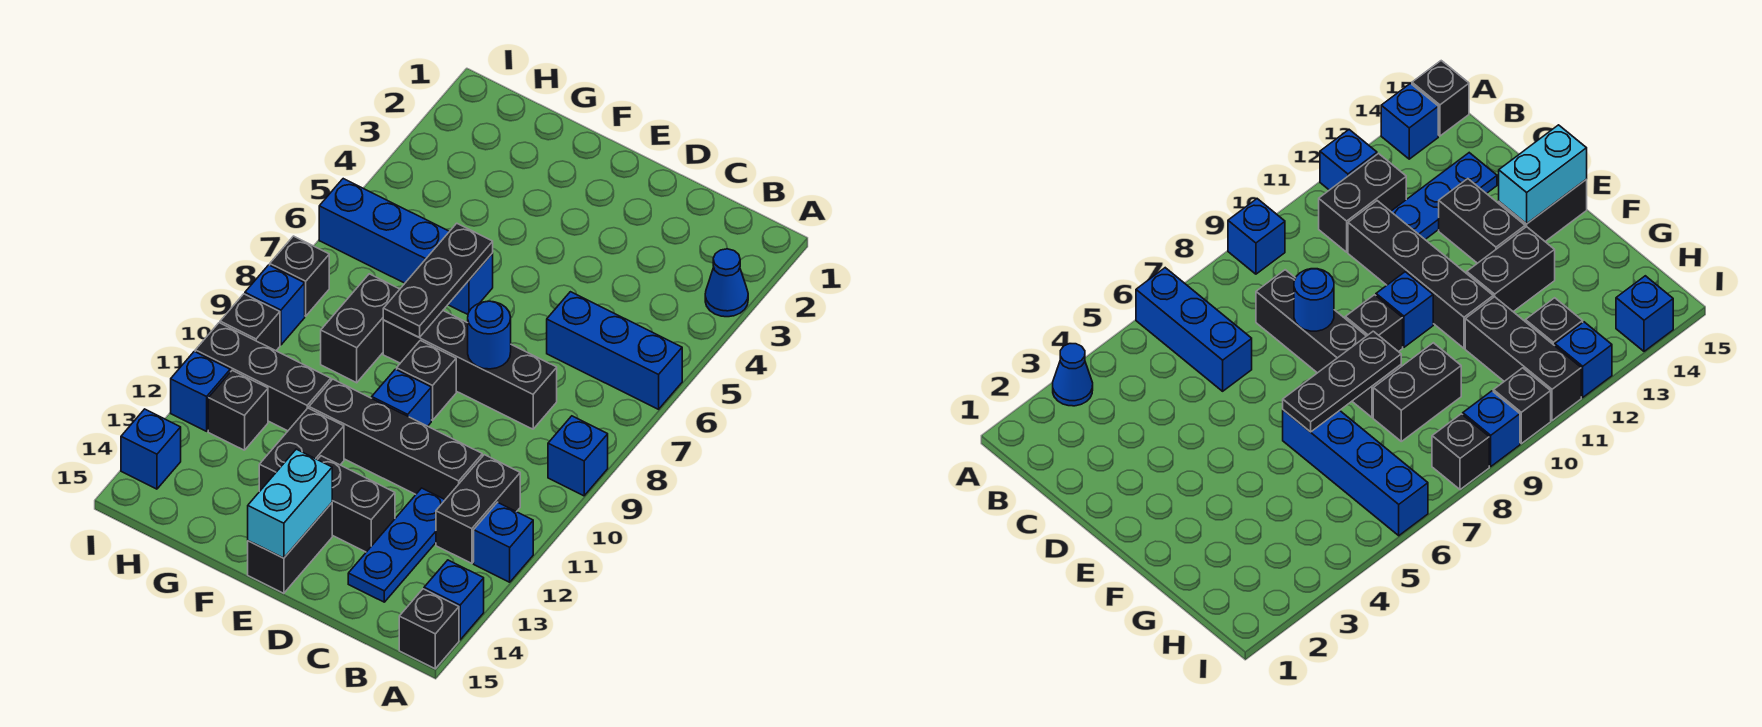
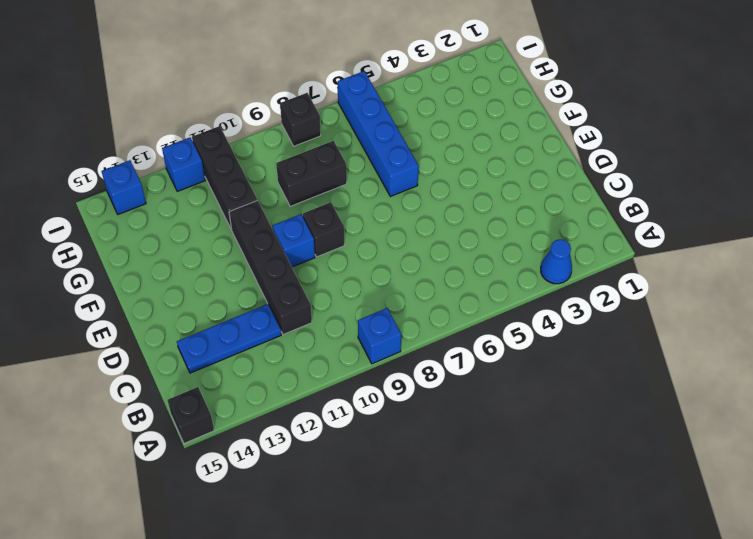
none -> blue 1x3 brick [547,292,682,409]
none -> blue 1x1 brick [474,502,533,582]
none -> blue 1x1 brick [424,560,484,640]

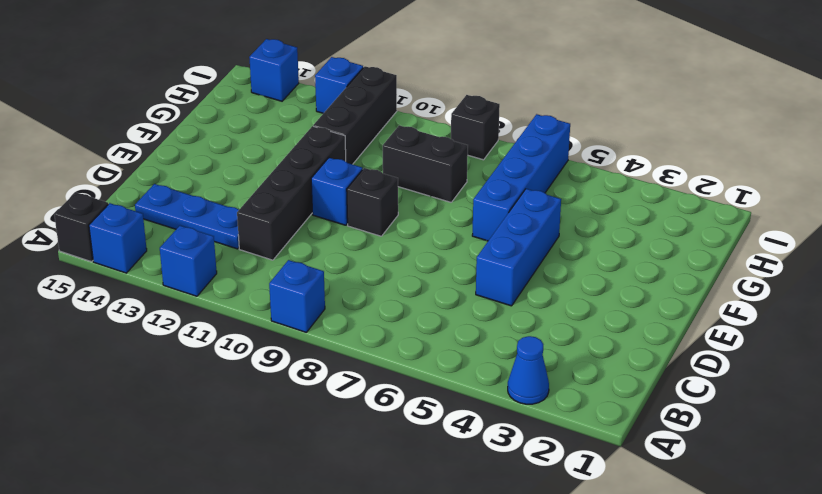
blue 1x3 brick [476,189,561,306] -> blue 1x3 brick moved to [547,292,682,409]
none -> black 1x2 brick [436,455,520,563]
none -> black 1x4 brick [383,311,557,429]
none -> black 1x2 brick [318,456,395,552]

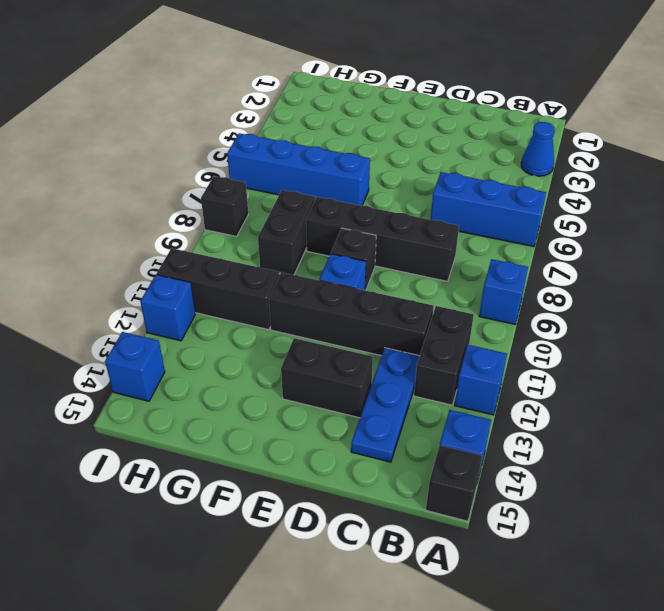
none -> black 1x2 brick [248,503,332,593]
none -> black 1x2 brick [259,408,344,492]
none -> black 1x1 brick [208,370,268,450]

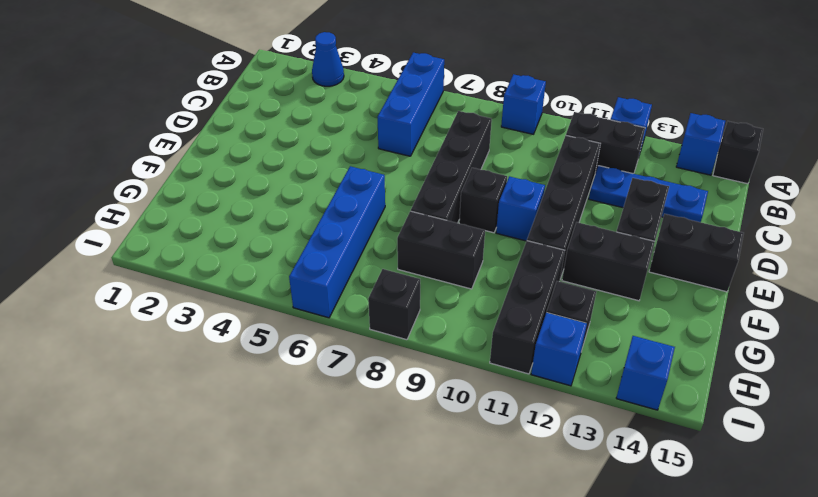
none -> blue 1x1 brick [245,265,305,345]
none -> black 1x1 brick [220,294,280,351]
none -> blue 1x1 round brick [468,301,511,369]

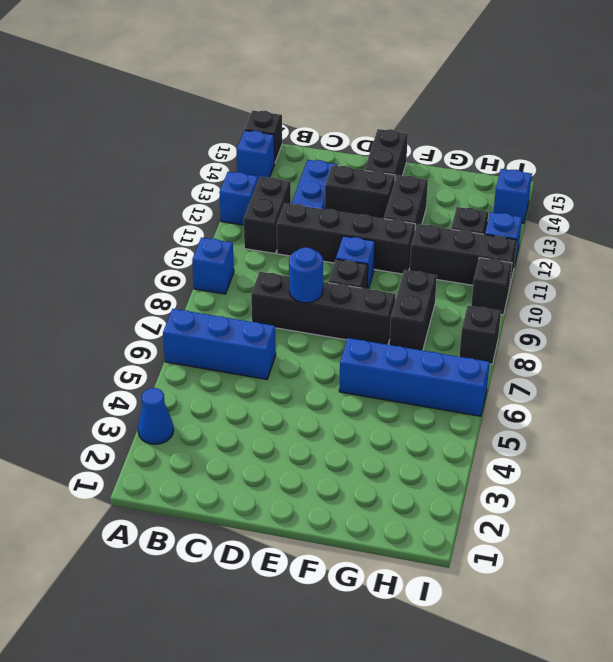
none -> blue 1x1 brick [245,265,305,345]
none -> cyan 1x2 brick [248,449,332,558]
none -> black 1x3 plate [383,223,493,337]

